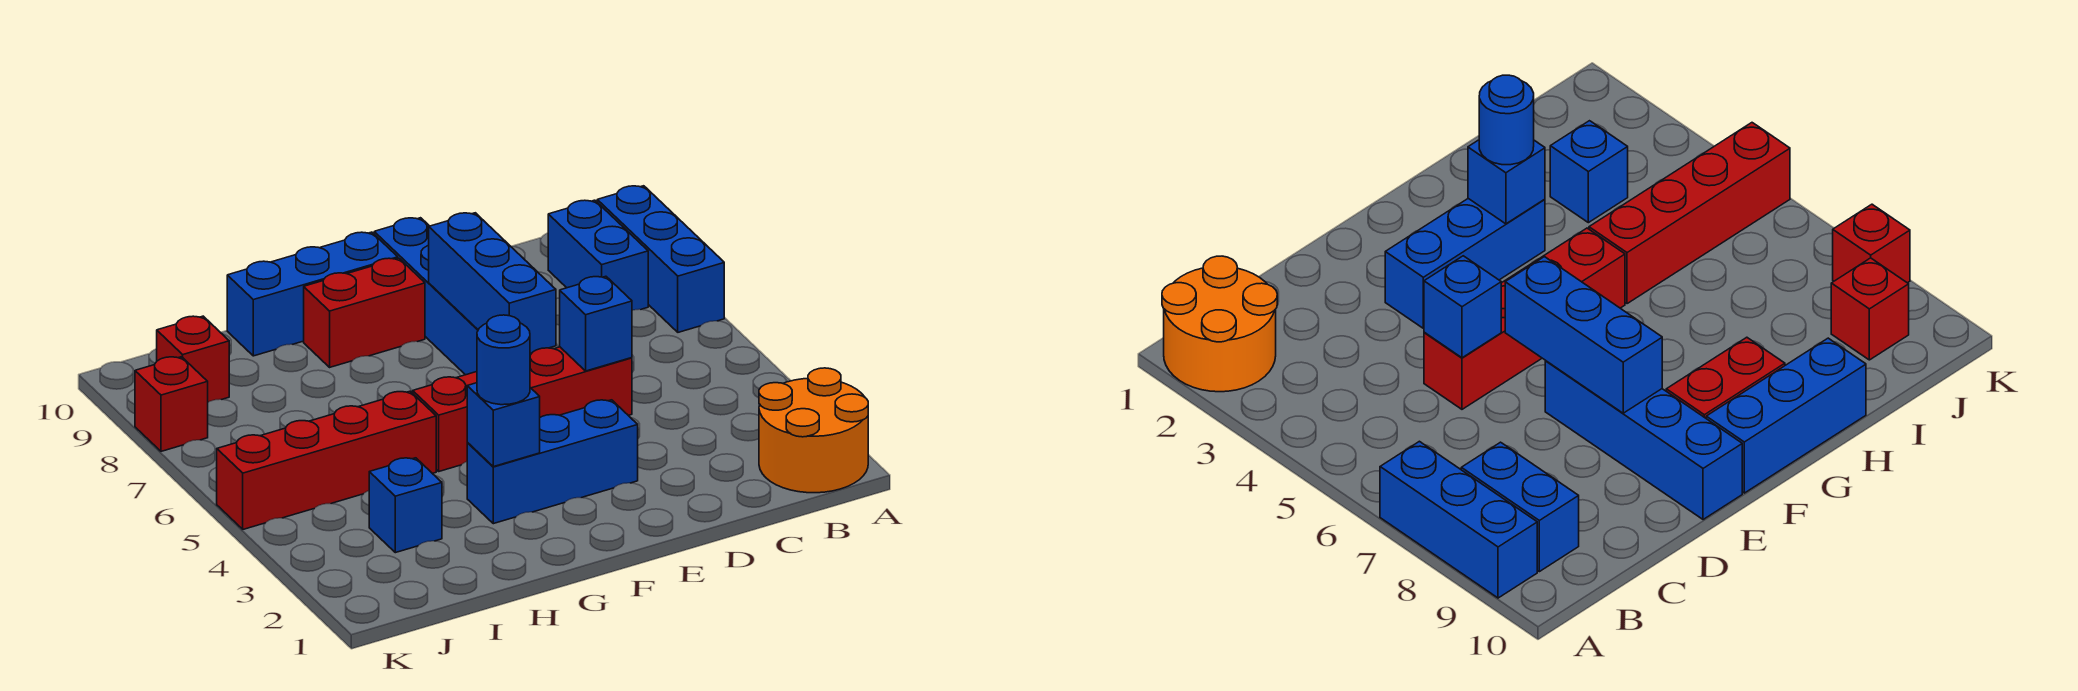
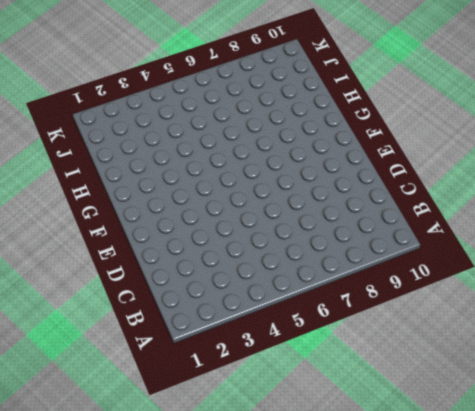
none -> orange 2x2 round brick [759,368,868,493]
none -> blue 1x3 brick [597,186,724,332]
none -> blue 1x2 brick [548,200,648,310]

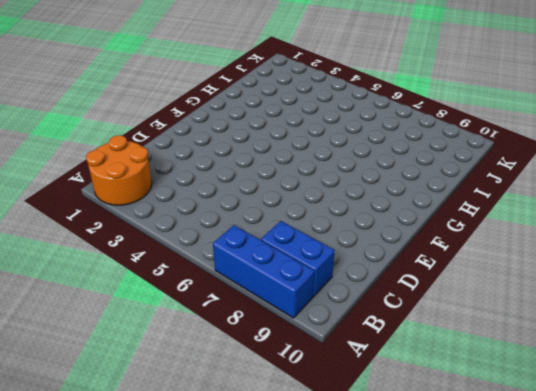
none -> red 1x4 brick [413,347,632,471]
none -> blue 1x3 brick [467,400,638,524]
none -> blue 1x4 brick [374,218,478,375]

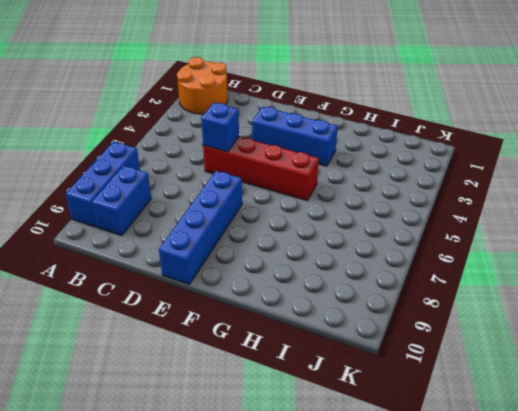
none -> red 1x2 brick [304,258,425,367]
none -> blue 1x3 brick [227,232,398,356]
none -> red 1x4 brick [217,391,436,529]

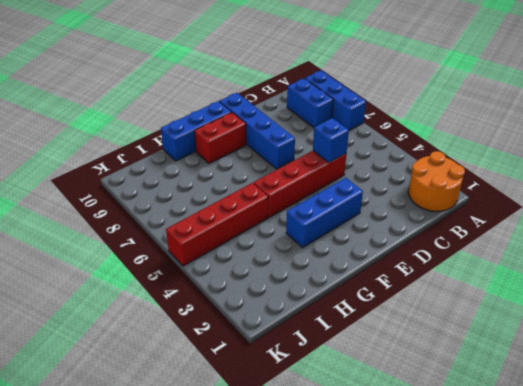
none -> blue 1x1 brick [369,458,442,553]
none -> red 1x1 brick [157,316,229,402]
none -> red 1x1 brick [135,357,208,451]

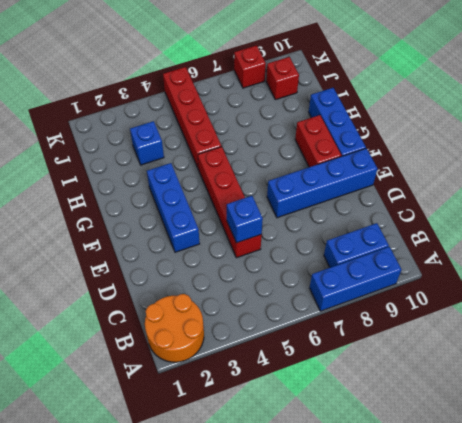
none -> blue 1x3 brick [429,213,556,353]
none -> blue 1x1 brick [467,383,540,467]
none -> blue 1x1 round brick [477,315,530,405]

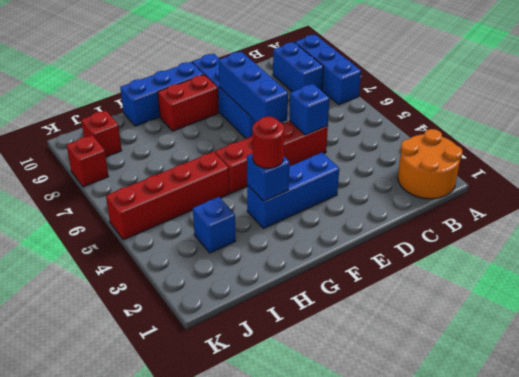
red 1x1 round brick [252,116,284,168] -> blue 1x1 round brick [477,315,530,405]

